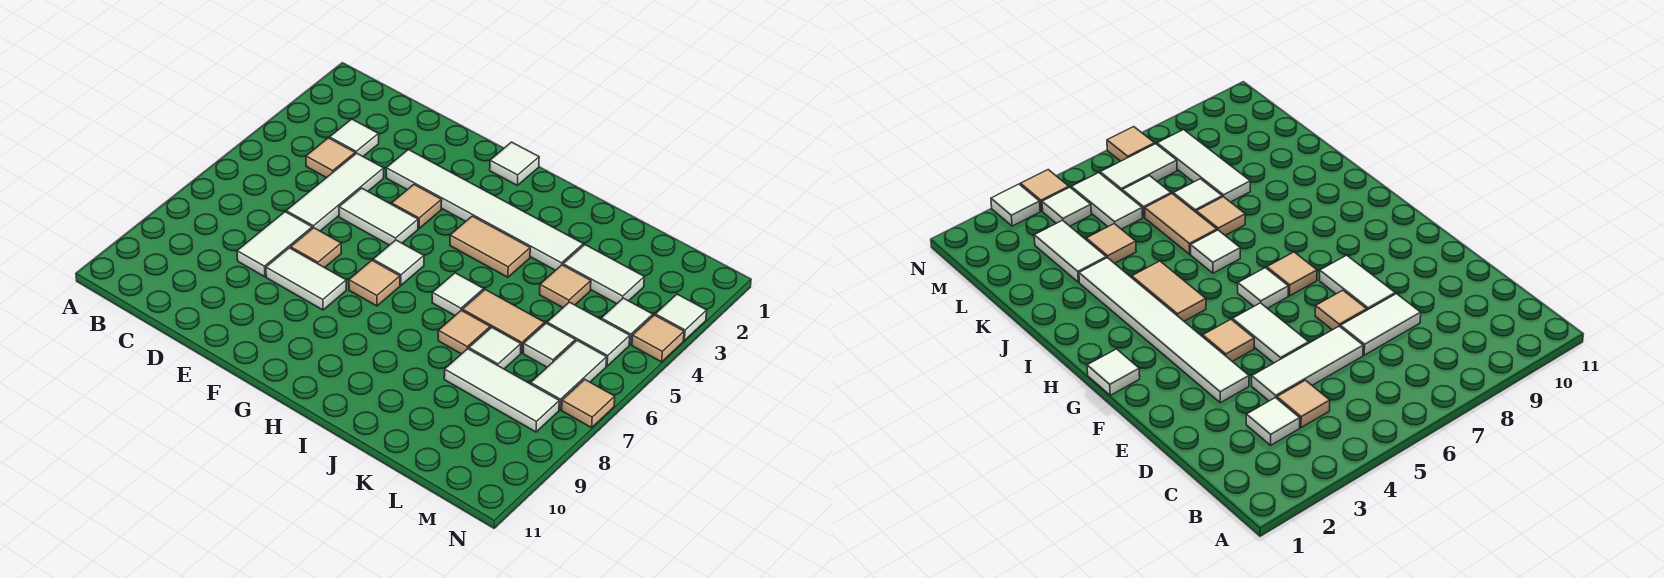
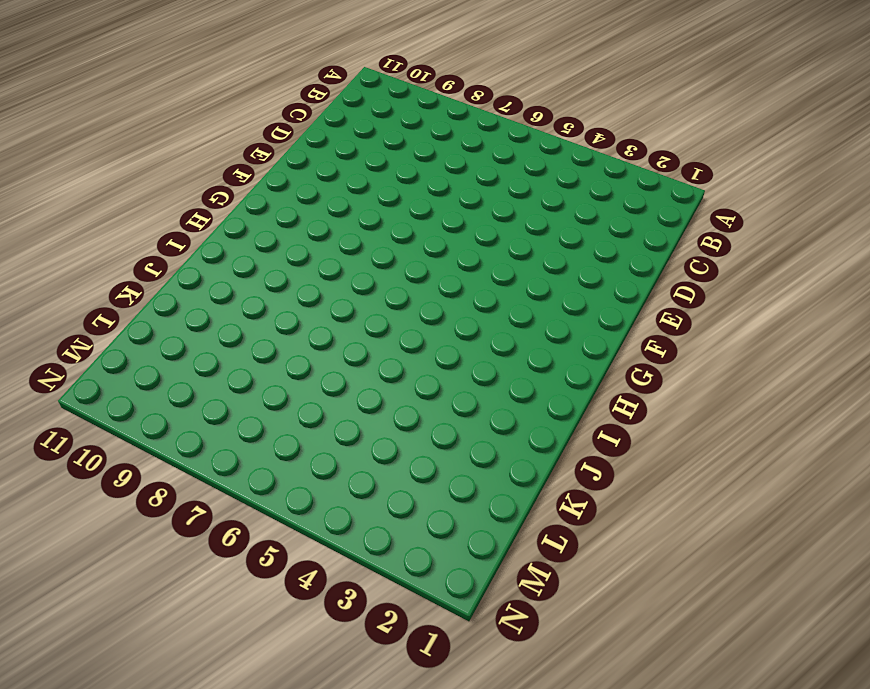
none -> white 1x1 tile [329,119,379,156]
none -> tan 1x1 tile [306,138,355,178]
none -> white 1x3 tile [286,153,384,231]

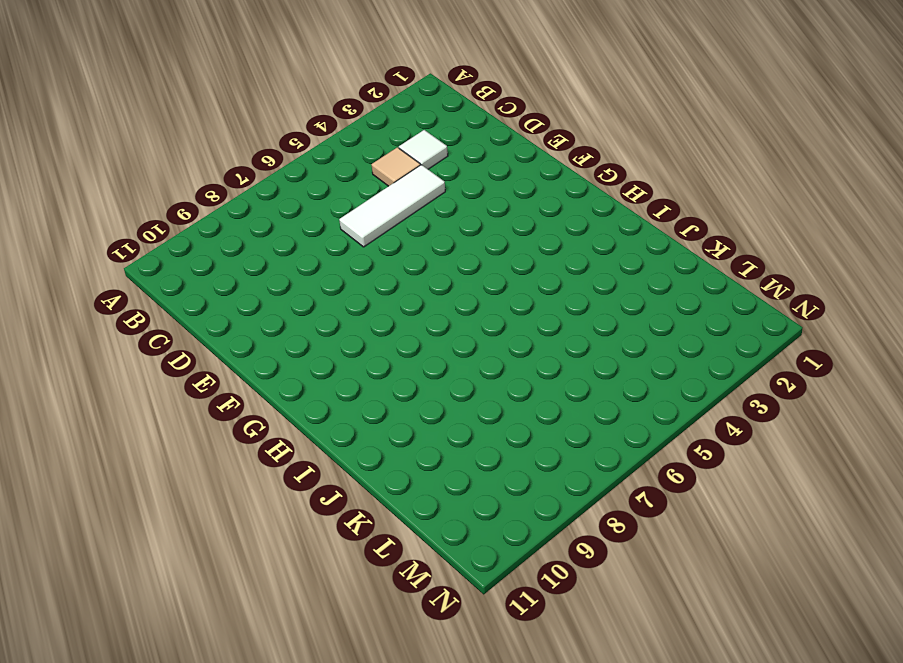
none -> white 1x2 tile [237,212,312,277]
none -> white 1x6 tile [386,150,583,270]
none -> white 1x2 tile [339,188,418,245]

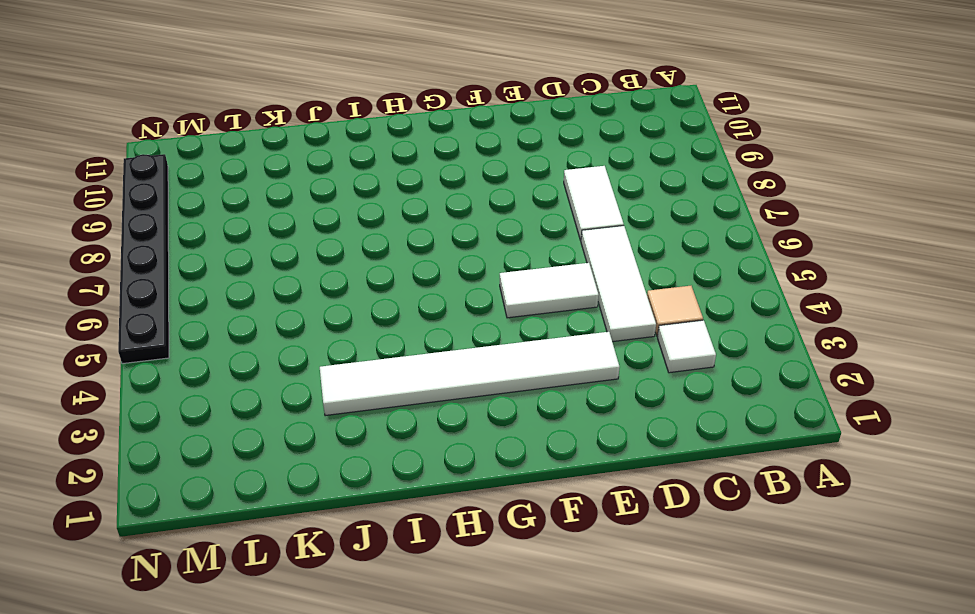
black 1x6 plate [118,154,169,364] -> tan 1x1 tile [562,379,615,428]
none -> tan 1x1 tile [291,228,341,268]
none -> white 1x2 tile [266,248,346,310]
none -> tan 1x1 tile [392,185,442,228]

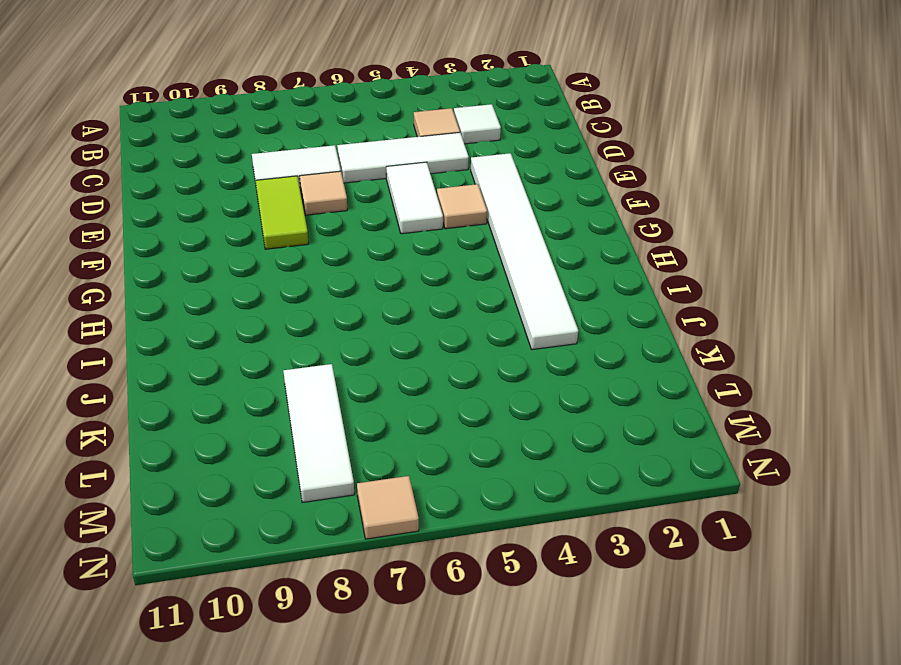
lime 1x2 tile [256,176,309,249] -> white 1x2 tile [266,248,346,310]
none -> white 1x1 tile [490,142,539,185]
none -> white 1x1 tile [373,240,424,285]
none -> tan 1x1 tile [349,260,400,306]

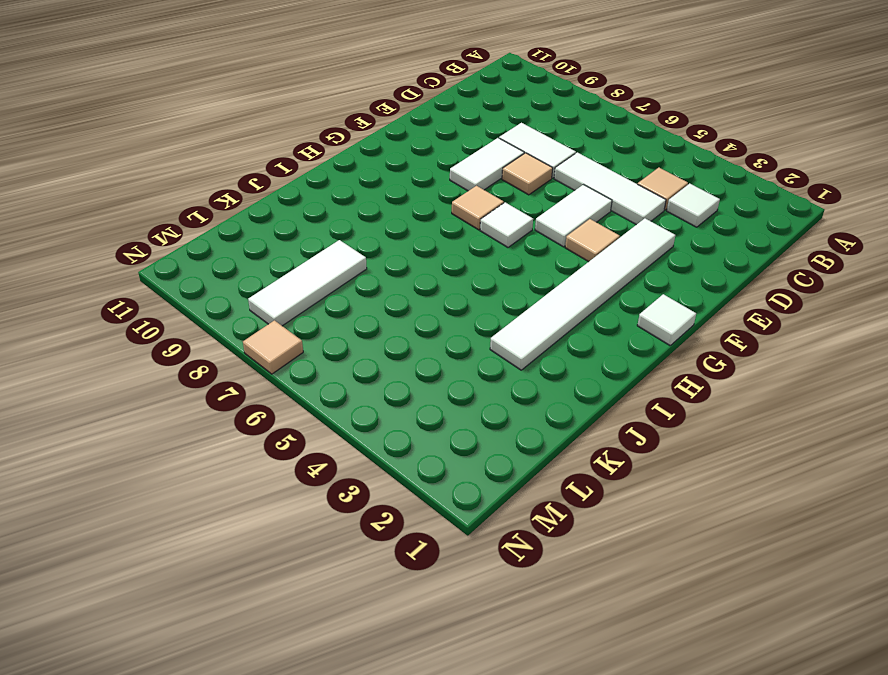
none -> tan 1x2 tile [450,216,530,277]
none -> white 1x1 tile [432,273,484,315]
none -> tan 1x2 tile [462,290,544,353]

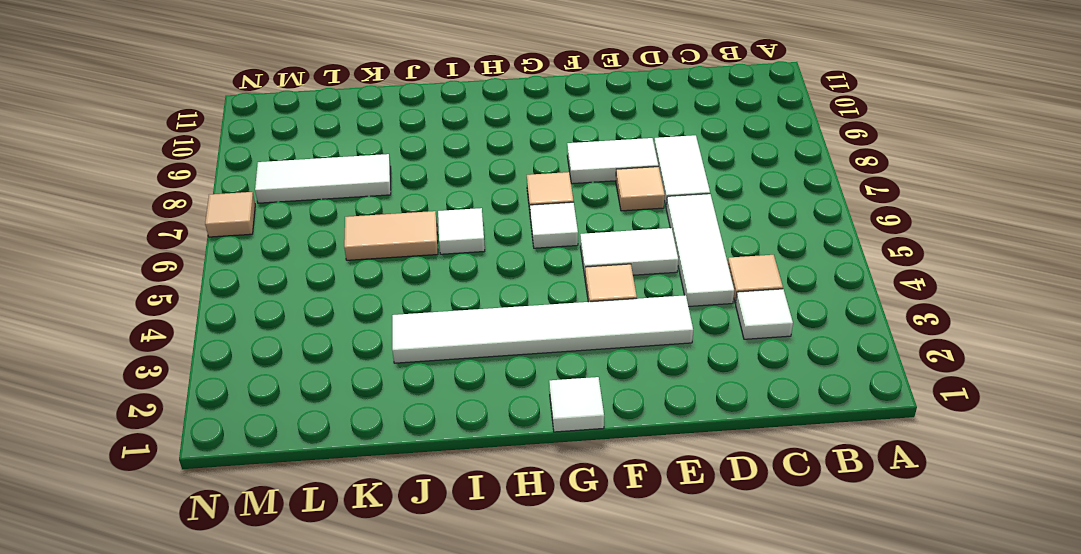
none -> tan 1x2 tile [450,216,530,277]
none -> tan 1x1 tile [438,310,490,354]
none -> white 1x2 tile [563,245,644,304]

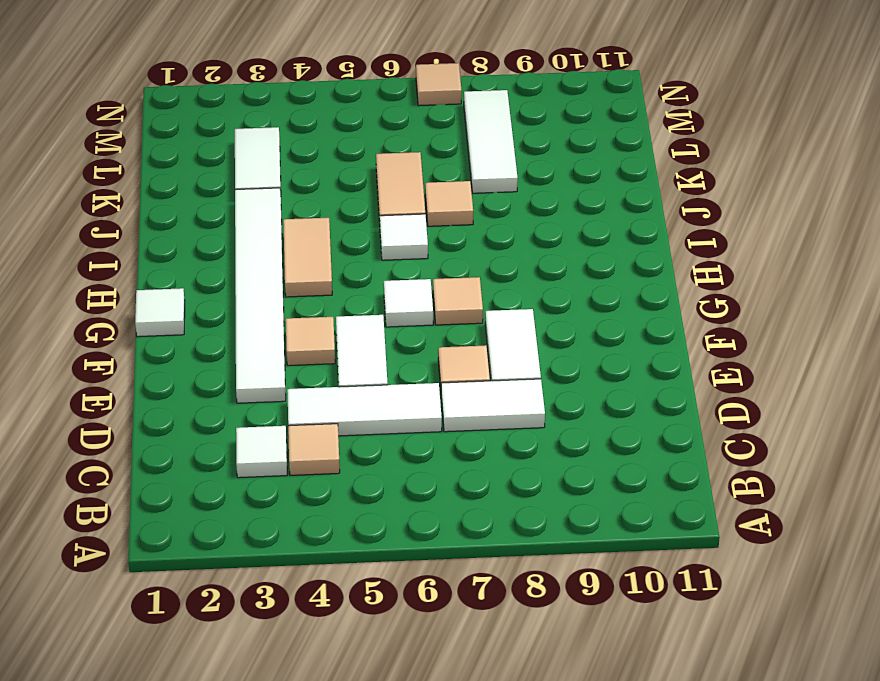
none -> tan 1x1 tile [540,265,591,308]
none -> white 1x1 tile [469,327,521,369]
none -> white 1x2 tile [547,302,630,366]

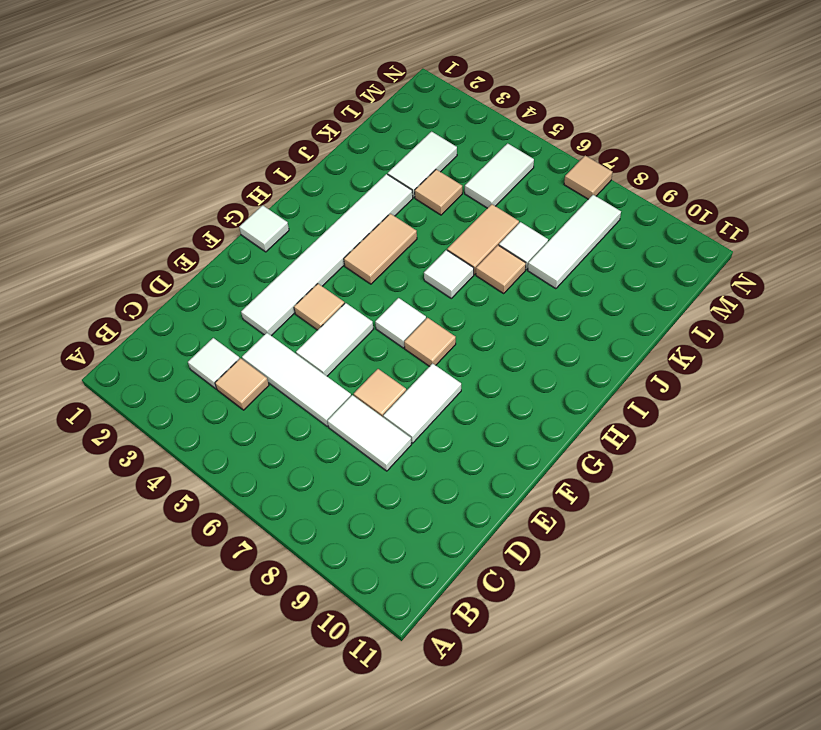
none -> white 1x1 tile [523,323,575,367]
none -> white 1x1 tile [601,298,653,345]
none -> white 1x2 tile [531,341,607,410]

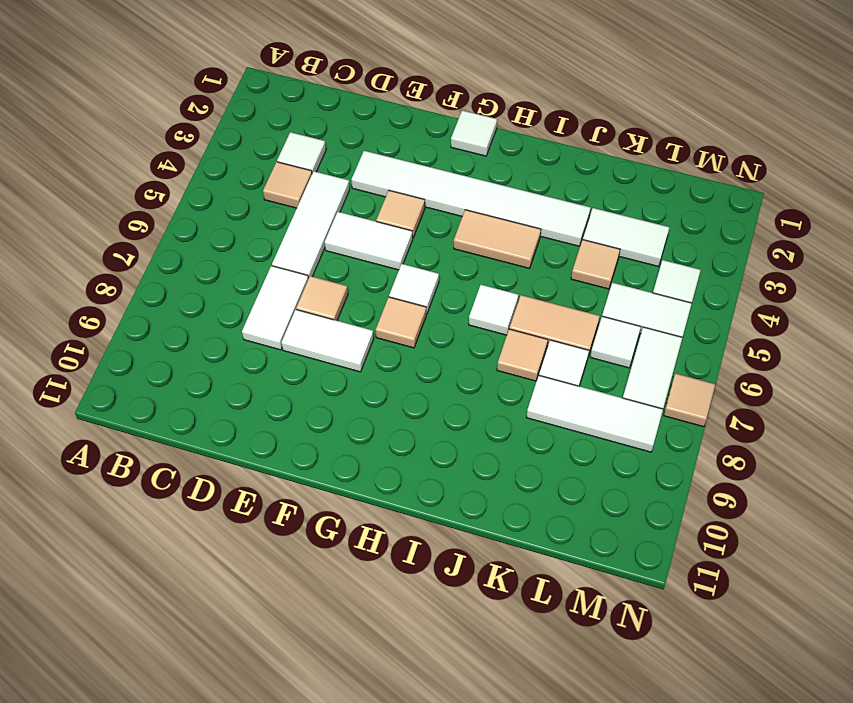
none -> white 1x1 tile [655,294,707,340]
none -> tan 1x1 tile [632,315,684,362]

